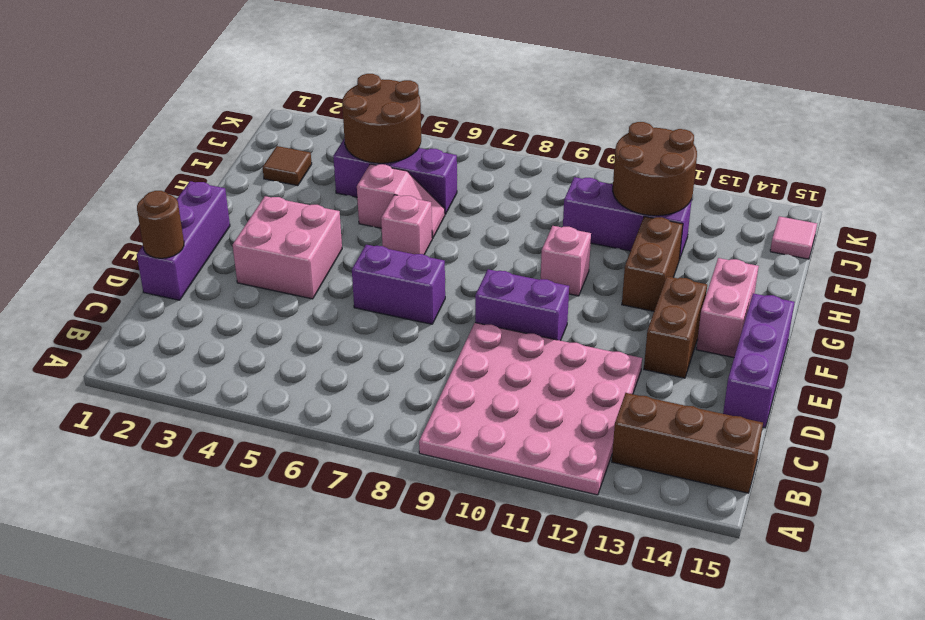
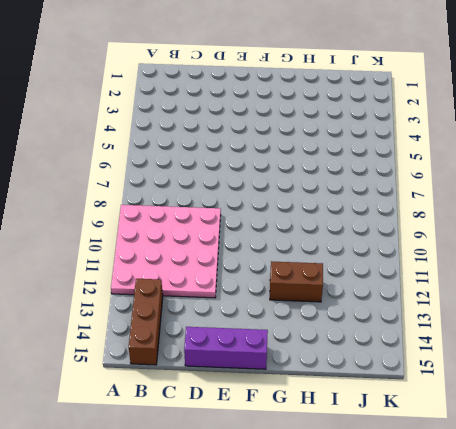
none -> purple 1x3 brick [137,181,230,300]
none -> pink 2x2 brick [233,196,342,299]
none -> purple 1x2 brick [352,245,445,324]

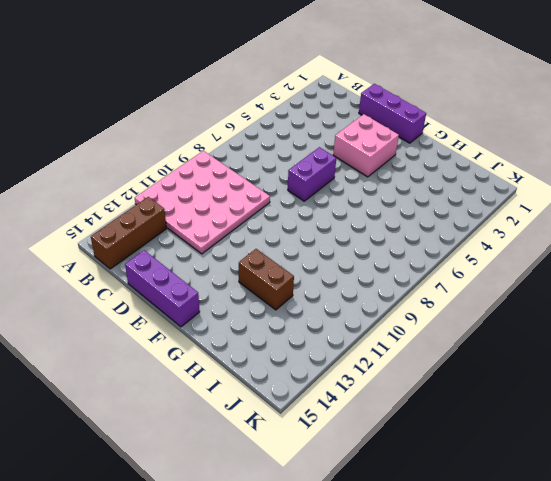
none -> purple 1x2 brick [475,269,569,341]
none -> brown 1x2 brick [644,276,707,378]
none -> pink 1x2 brick [696,258,759,358]

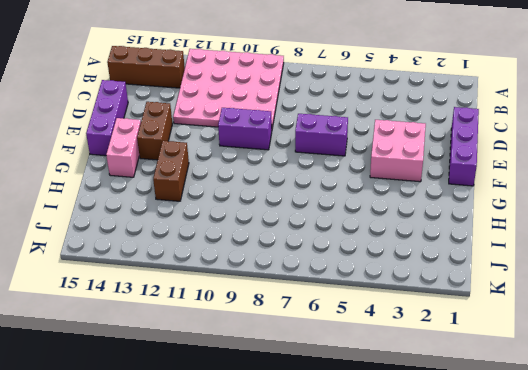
none -> pink 1x1 brick [381,195,433,255]
none -> pink 1x1 brick [541,226,591,296]
none -> pink 1x2 slope [357,164,445,238]

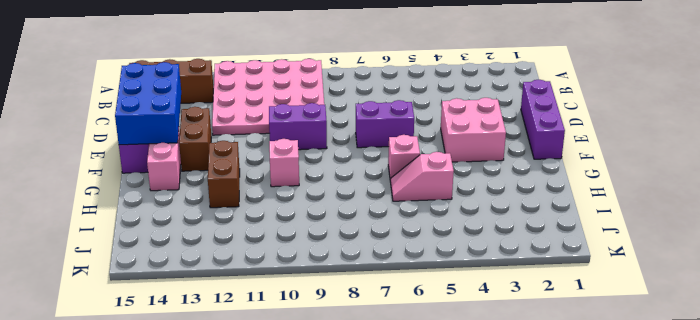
blue 2x3 brick [115,62,181,145] -> none
none -> brown 1x1 tile [263,146,312,186]
none -> purple 1x3 brick [333,139,457,214]
none -> purple 1x3 brick [563,177,692,260]

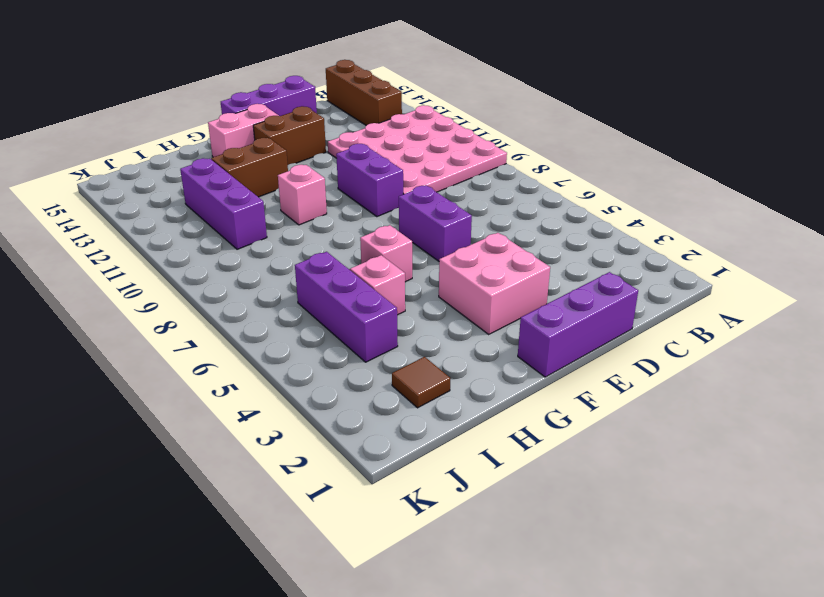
none -> pink 1x1 tile [770,216,817,259]
none -> brown 1x1 round brick [137,191,184,258]
none -> brown 2x2 round brick [342,74,421,163]

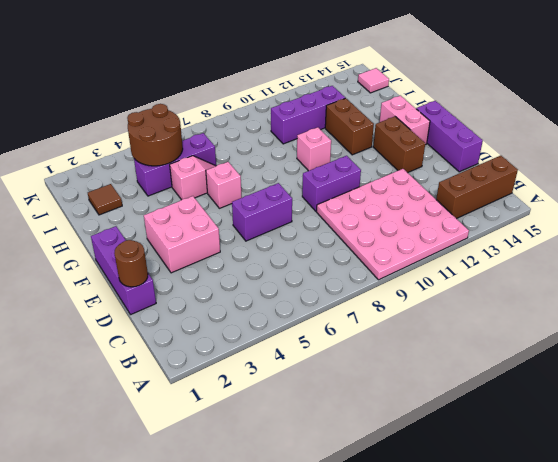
none -> brown 2x2 round brick [613,122,697,216]

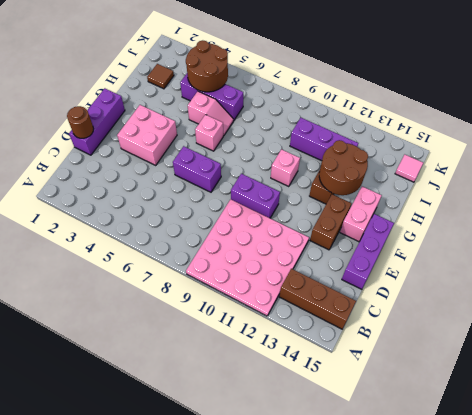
brown 2x2 round brick [319,140,368,195] -> brown 2x2 round brick moved to [613,122,697,216]

